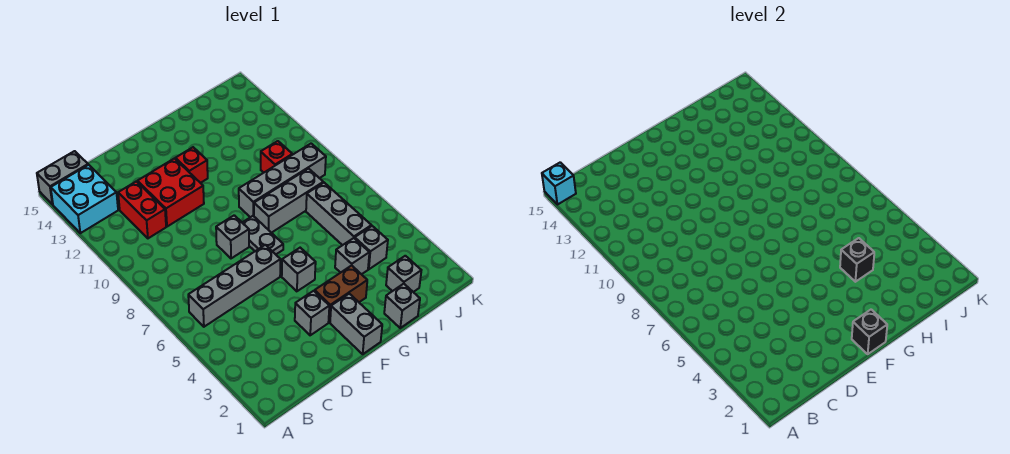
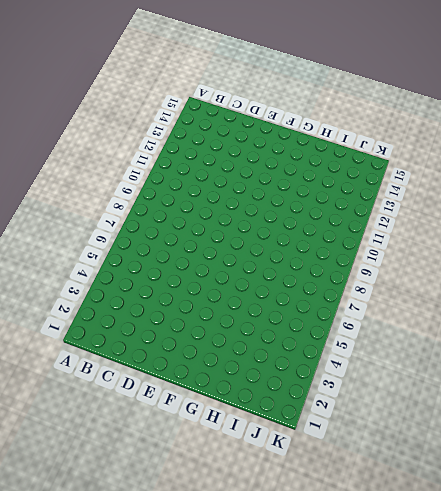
none -> cyan 2x2 brick [51,165,118,233]
none -> grey 1x2 brick [37,151,88,205]
none -> grey 1x4 brick [188,245,280,327]

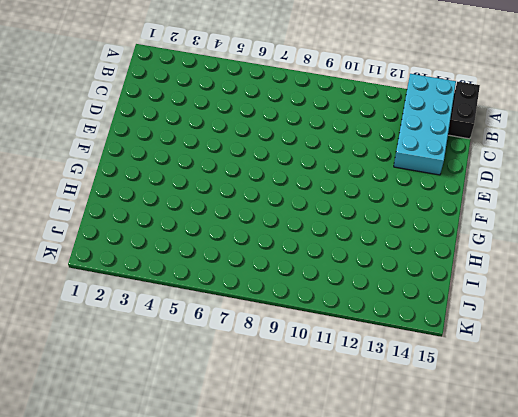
cyan 2x4 brick [394,74,456,175] -> cyan 2x2 brick [51,165,118,233]
black 1x2 brick [448,82,480,139] -> grey 1x2 brick [37,151,88,205]
none -> grey 1x4 brick [188,245,280,327]
none -> red 1x2 brick [118,181,166,238]
none -> red 2x2 brick [137,159,204,227]

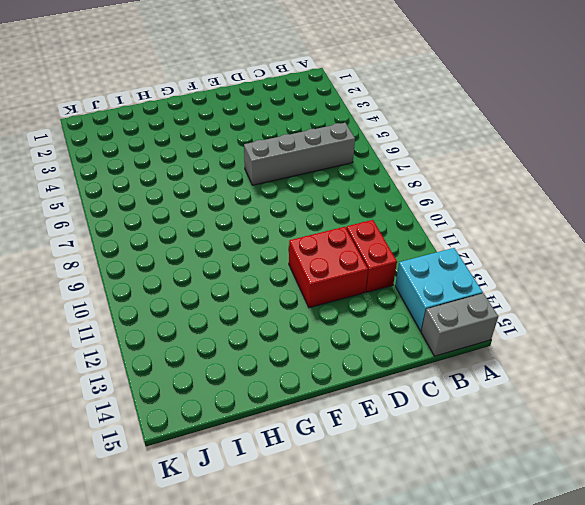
none -> grey 1x1 brick [295,291,329,335]
none -> grey 1x1 brick [216,215,249,258]
none -> grey 1x2 brick [330,294,382,354]

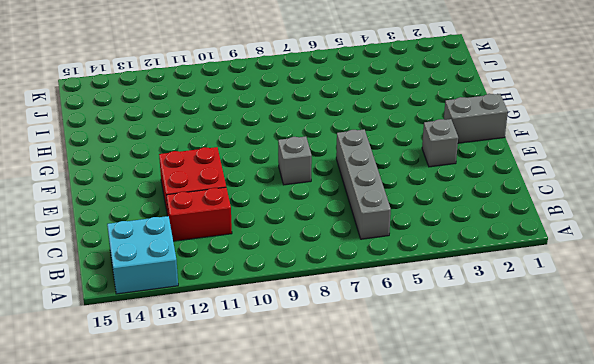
none -> grey 1x2 brick [37,151,88,205]
none -> brown 1x2 brick [315,265,367,322]
none -> grey 1x1 brick [282,248,316,291]

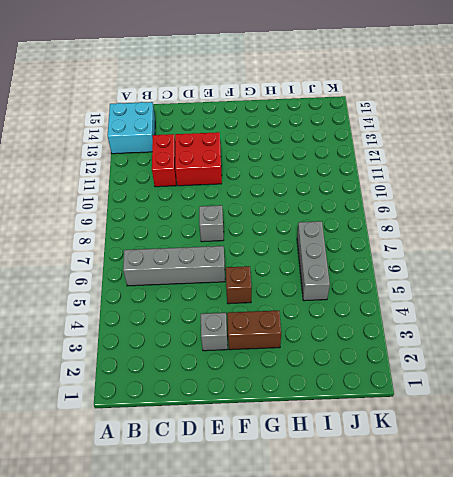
brown 1x1 brick [226,266,251,304] -> grey 1x1 brick [282,248,316,291]
none -> grey 1x2 brick [37,151,88,205]
none -> grey 1x2 brick [330,294,382,354]
none -> grey 1x2 plate [242,216,283,254]

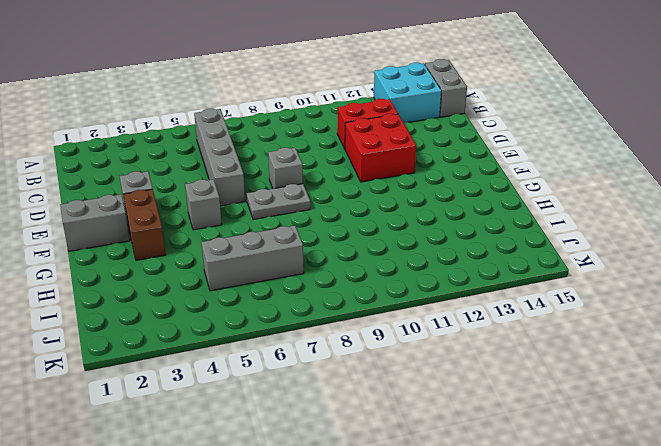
none -> red 1x1 brick [175,147,208,183]
none -> grey 1x3 brick [254,169,323,233]
none -> grey 1x4 brick [239,144,326,217]

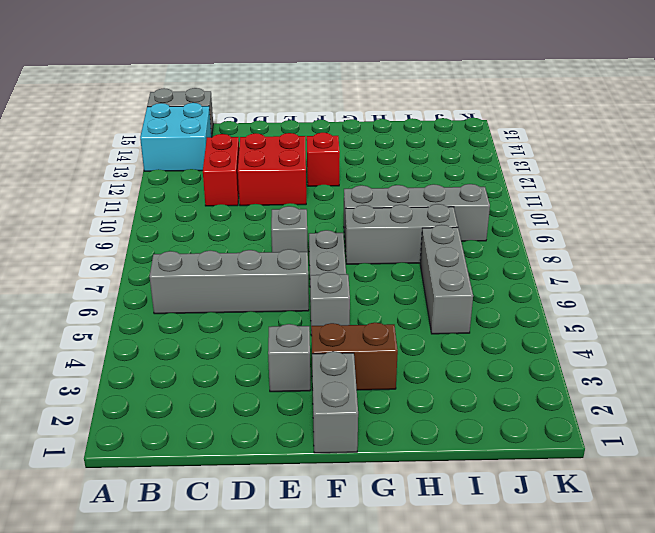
none -> grey 1x1 brick [384,284,420,328]
none -> grey 1x1 brick [335,238,369,274]
none -> grey 1x1 brick [386,256,421,292]

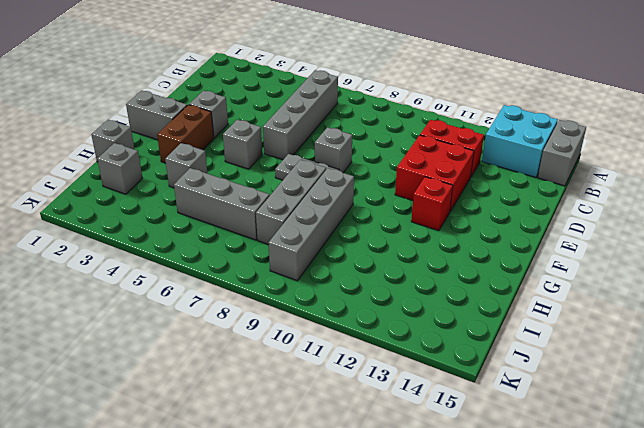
none -> grey 1x1 brick [355,226,388,269]
none -> red 1x1 brick [261,141,292,173]
none -> cyan 1x1 brick [542,162,576,205]

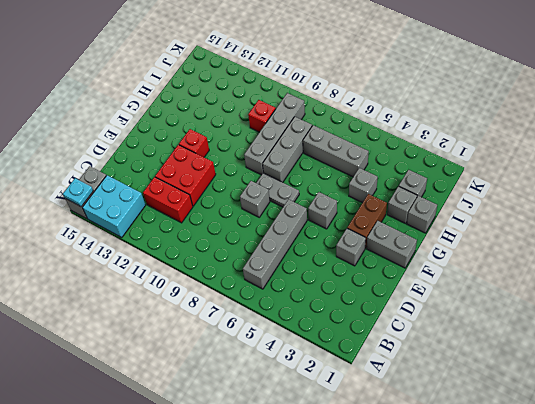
cyan 1x1 plate [63,178,93,207] -> cyan 1x1 brick [542,162,576,205]
grey 1x1 brick [387,186,417,224] -> grey 1x1 brick moved to [355,226,388,269]
none -> black 1x1 brick [852,310,887,354]
none -> black 1x1 brick [840,238,874,282]

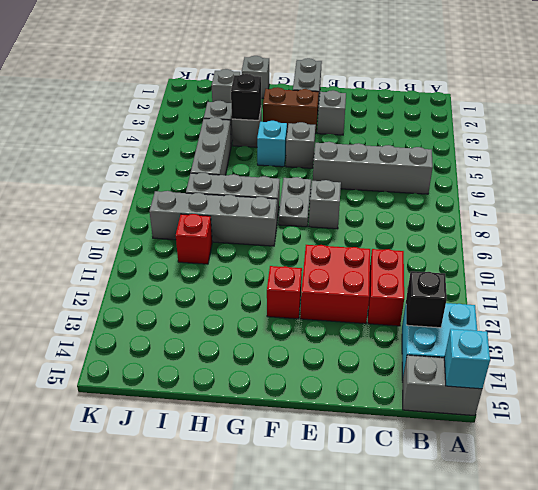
black 1x1 brick [406,271,447,328] -> black 1x1 brick moved to [852,310,887,354]
cyan 1x1 brick [257,121,287,167] -> none

